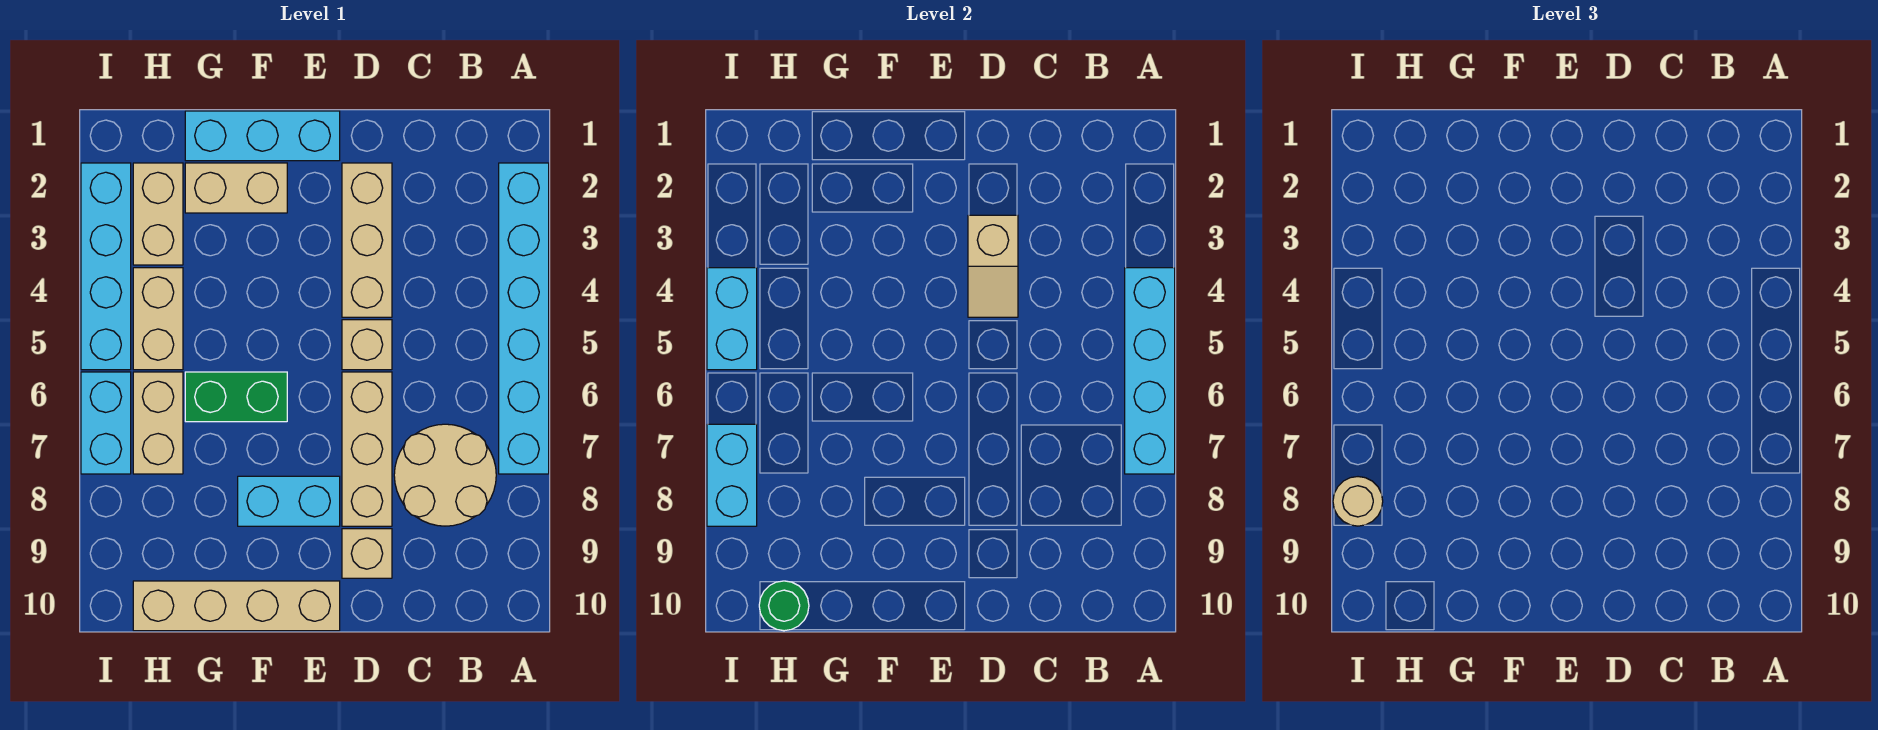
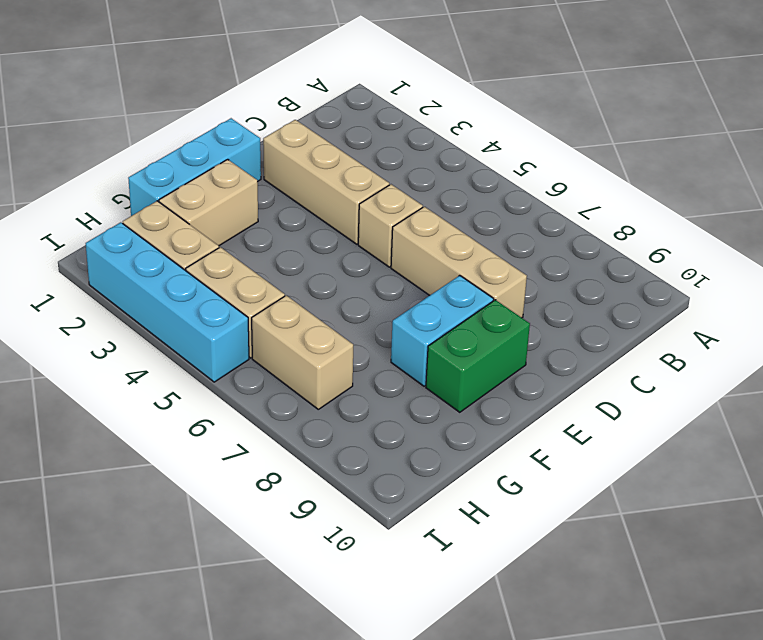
green 1x2 brick [426,300,530,412] -> green 1x2 brick moved to [185,372,287,422]
none -> cyan 1x6 brick [499,163,549,474]
none -> tan 2x2 round brick [394,424,496,526]
none -> tan 1x1 brick [342,529,392,578]

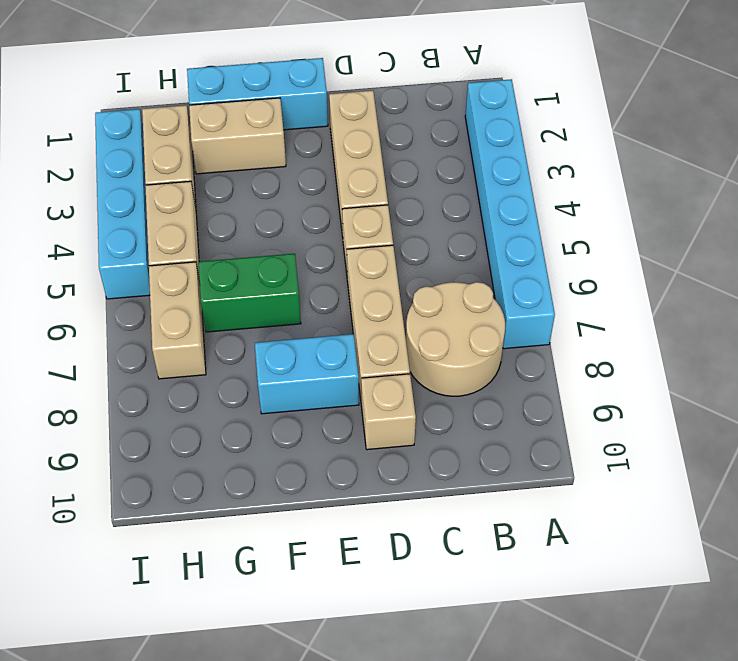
none -> tan 1x4 brick [133,581,340,631]
none -> cyan 1x2 brick [81,372,131,474]
none -> cyan 1x4 brick [1125,268,1175,474]

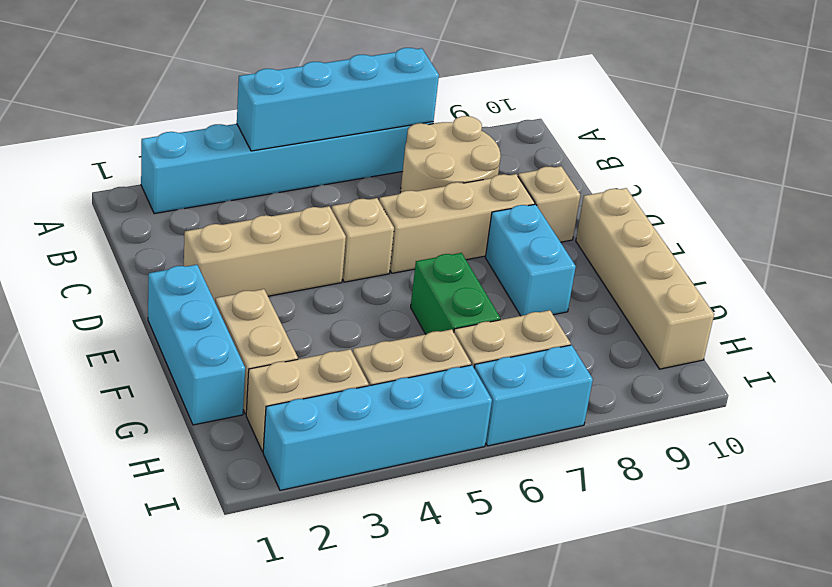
none -> tan 1x2 slope [968,215,1018,317]
none -> green 1x1 round brick [759,581,809,631]
none -> cyan 1x2 brick [707,268,757,370]

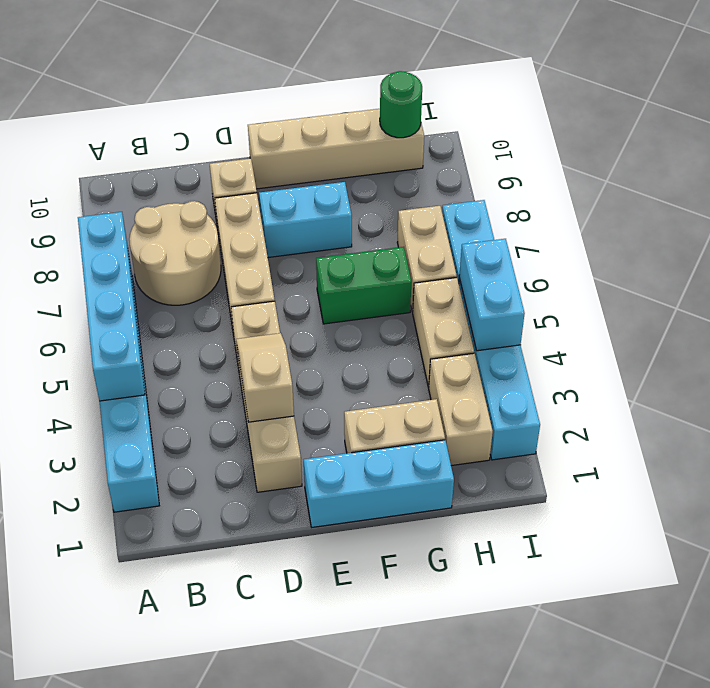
none -> cyan 1x2 brick [707,424,757,526]
none -> tan 1x1 round brick [1333,477,1383,526]

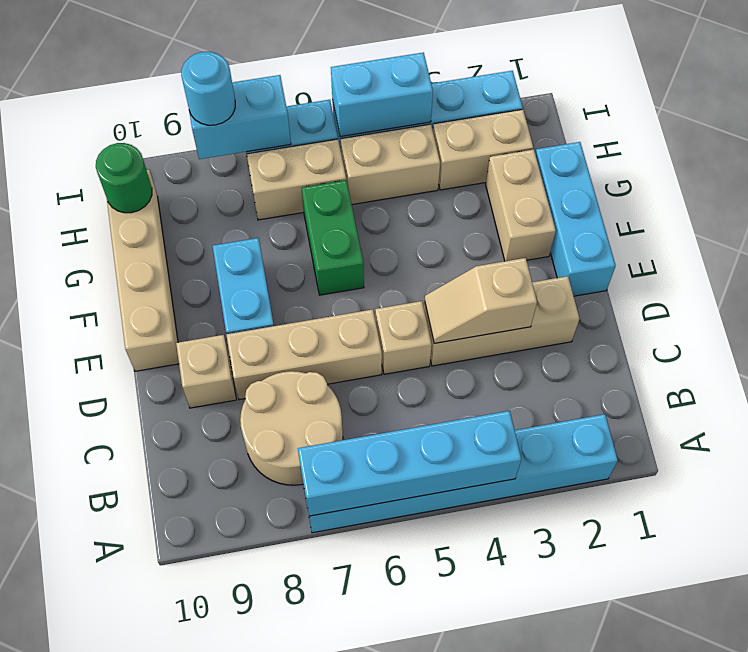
cyan 1x1 round brick [181,52,235,125] -> tan 1x1 round brick [1333,477,1383,526]

